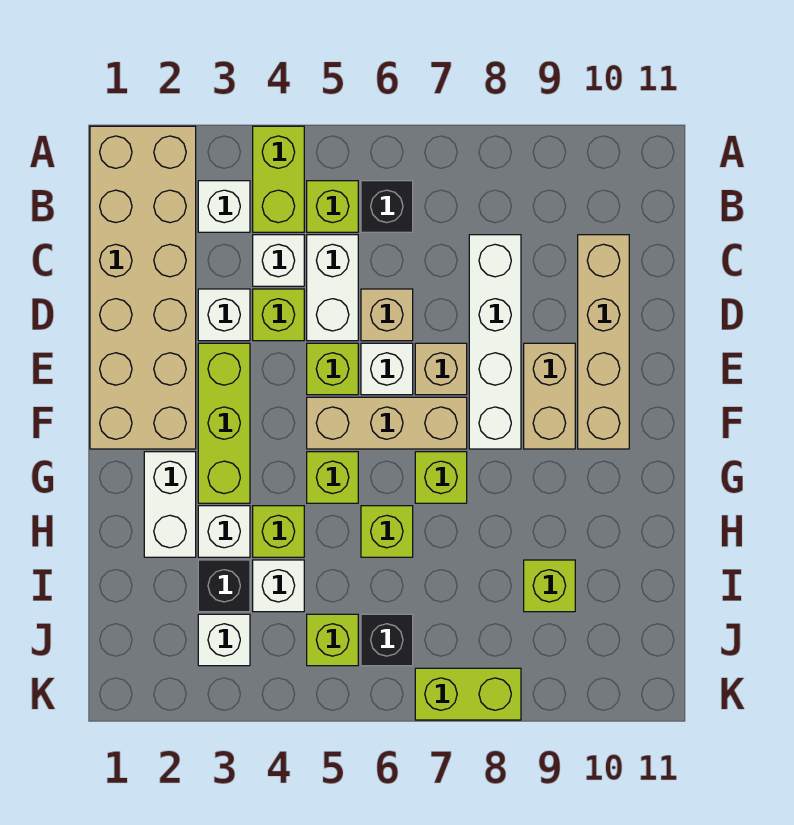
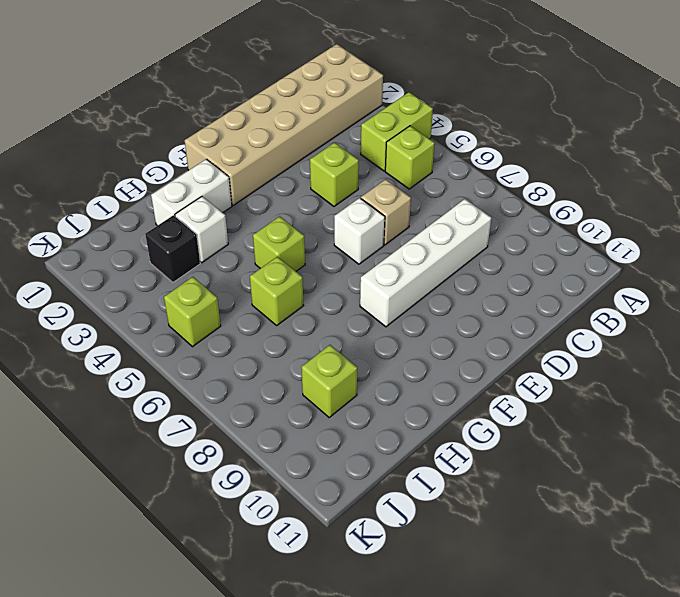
none -> white 1x1 brick [198,181,250,232]
none -> black 1x1 brick [361,181,413,232]
none -> white 1x1 brick [253,235,304,286]
none -> white 1x2 brick [307,235,358,341]

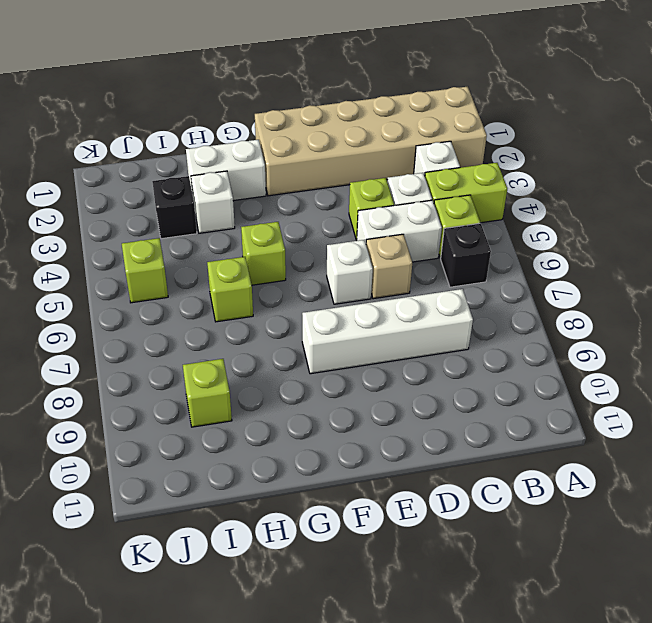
none -> tan 1x4 brick [578,235,629,449]
none -> white 1x1 brick [198,289,250,341]
none -> lime 1x3 brick [198,343,250,503]
none -> lime 1x1 brick [307,343,358,395]

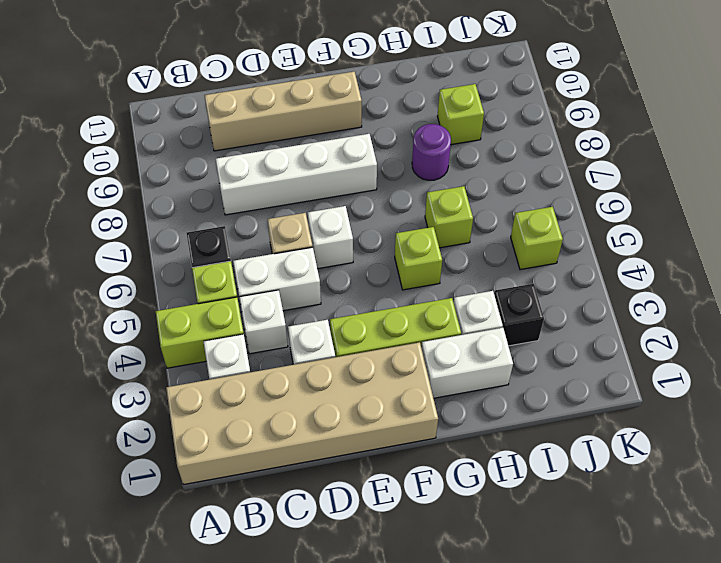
purple 1x1 round brick [412,124,451,180] -> none
none -> lime 1x1 brick [253,289,304,341]
none -> lime 1x1 brick [307,343,358,395]
none -> tan 1x1 brick [415,343,467,395]
none -> tan 1x2 brick [524,343,575,449]

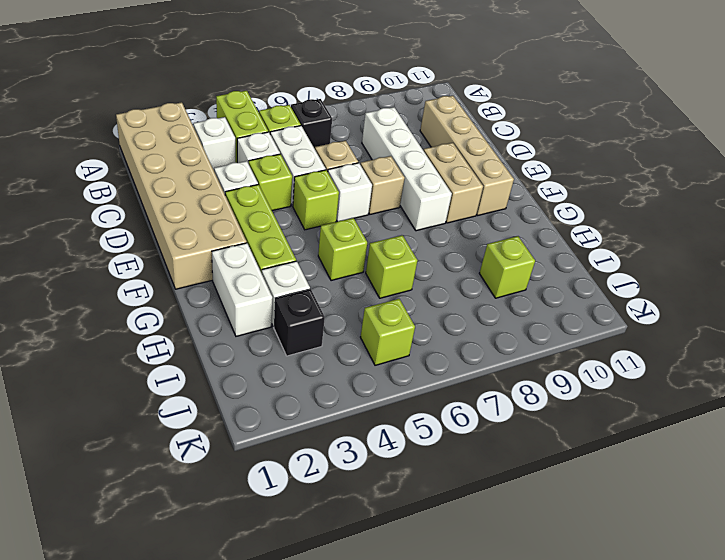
none -> tan 1x3 brick [307,397,467,449]
none -> lime 1x1 brick [415,452,467,503]
none -> lime 1x1 brick [253,506,304,557]
none -> white 1x1 brick [253,560,304,612]

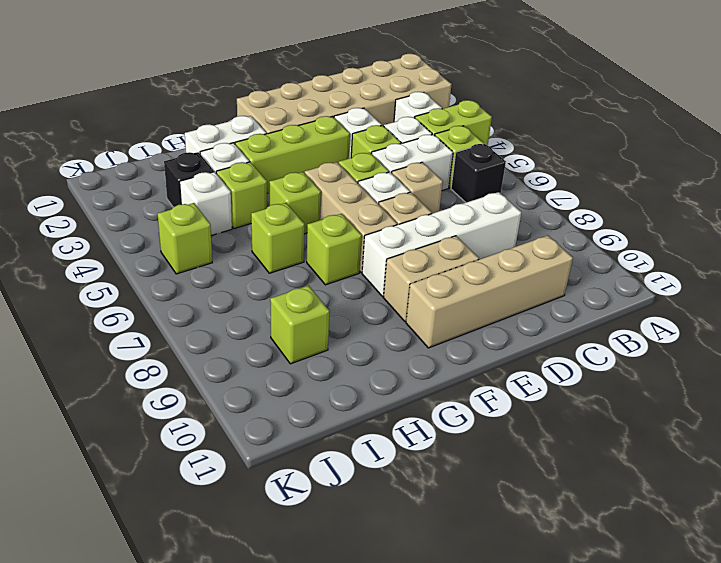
none -> white 1x1 brick [198,614,250,666]
none -> black 1x1 brick [361,614,413,666]
none -> lime 1x2 brick [415,668,521,720]

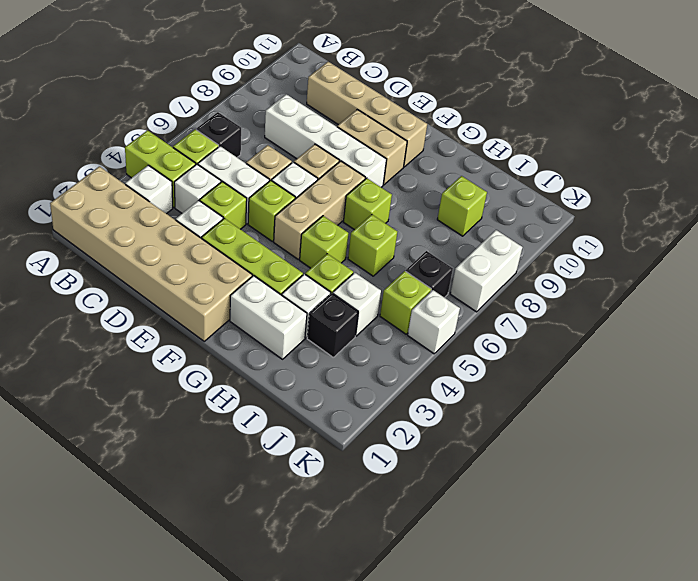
white 1x1 brick [408,290,460,354] -> white 1x1 brick moved to [198,614,250,666]
white 1x2 brick [450,230,523,312] -> lime 1x2 brick [415,668,521,720]

